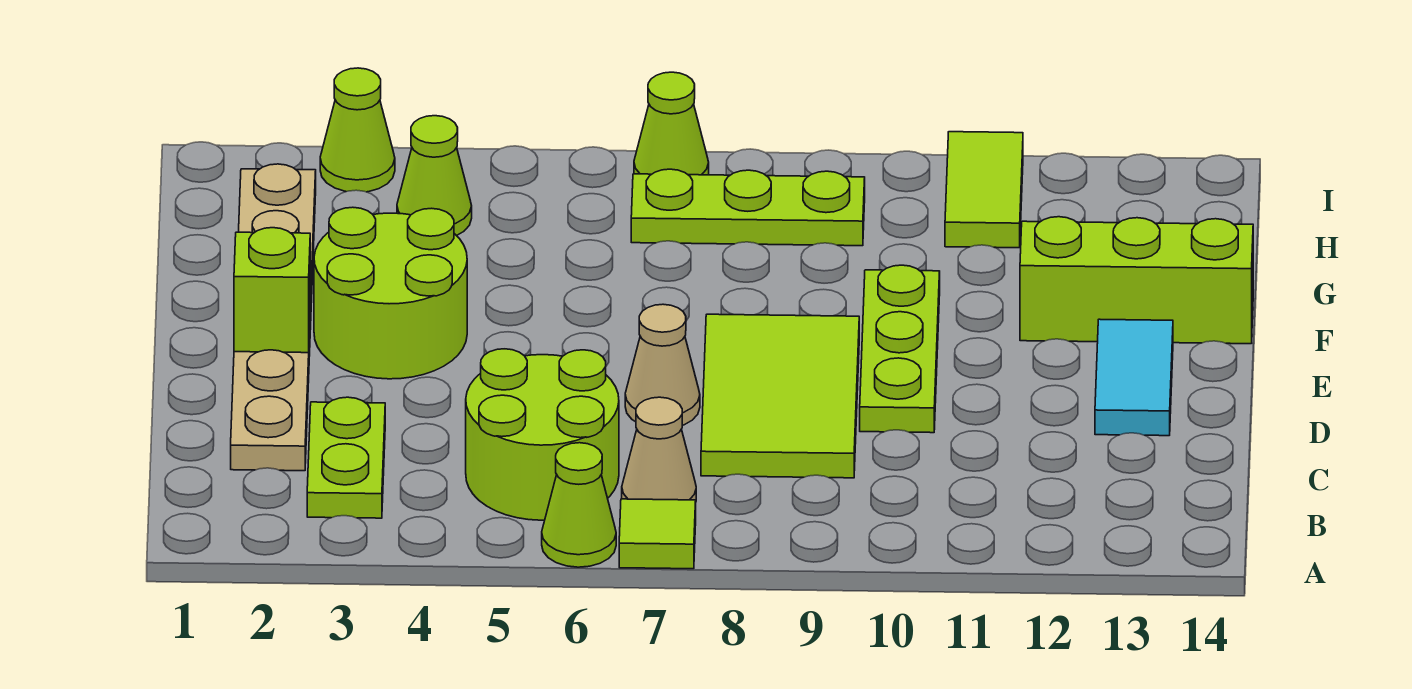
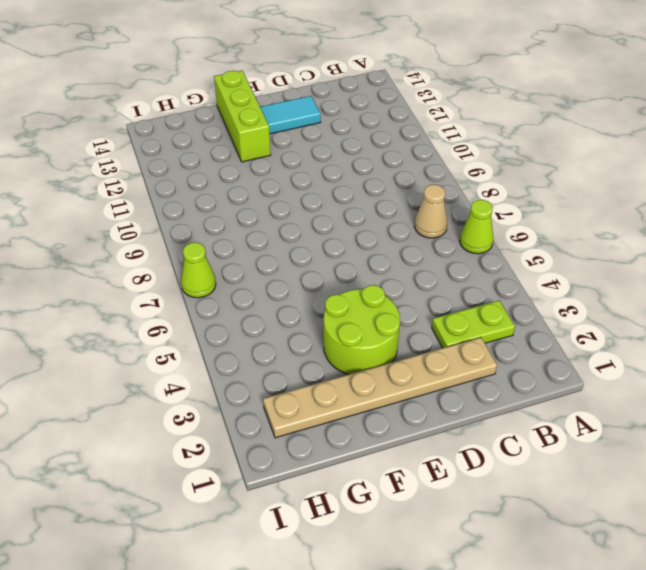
none -> lime 1x1 tile [619,499,696,569]
none -> lime 2x2 round brick [466,349,619,520]
none -> lime 2x3 tile [701,314,859,478]

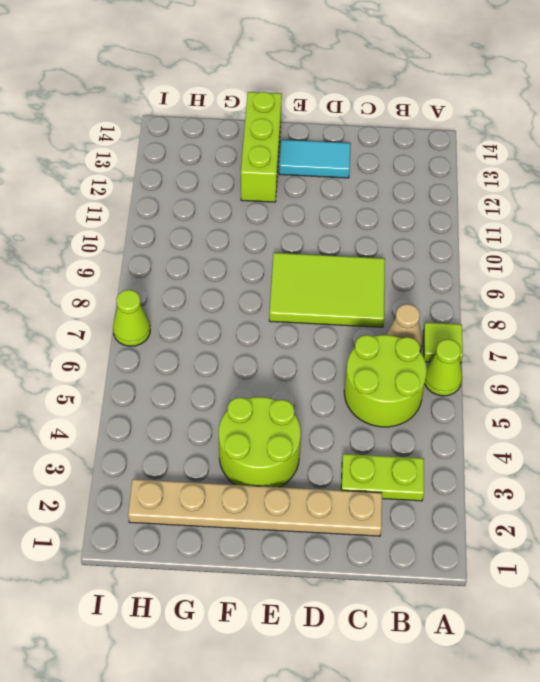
none -> tan 1x1 cone [625,304,700,425]
none -> lime 1x3 plate [860,265,940,433]
none -> lime 1x1 cone [397,116,472,236]

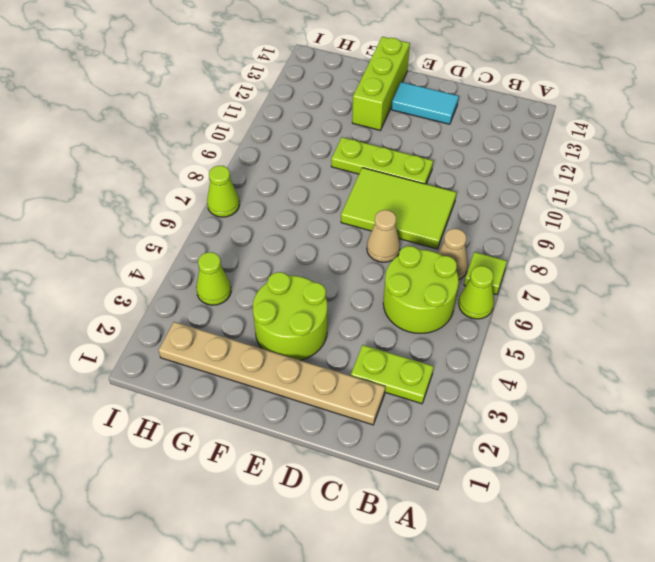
none -> lime 1x3 plate [631,169,865,246]
none -> lime 1x2 tile [945,132,1023,248]
none -> lime 1x1 cone [320,68,395,192]

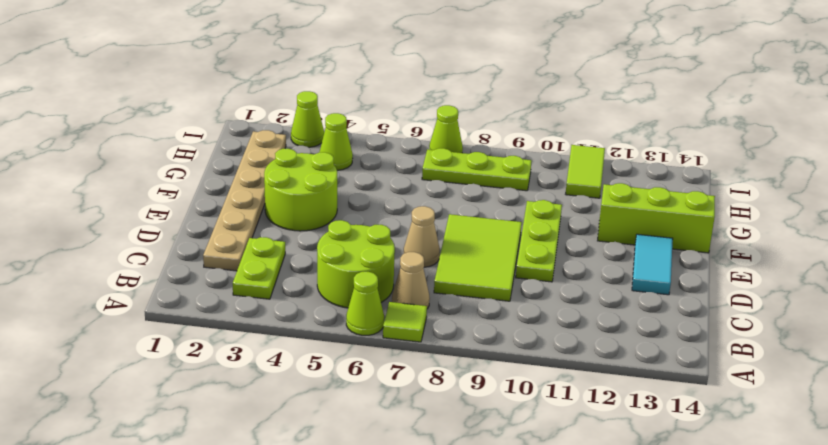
none -> lime 1x1 brick [234,228,310,353]

